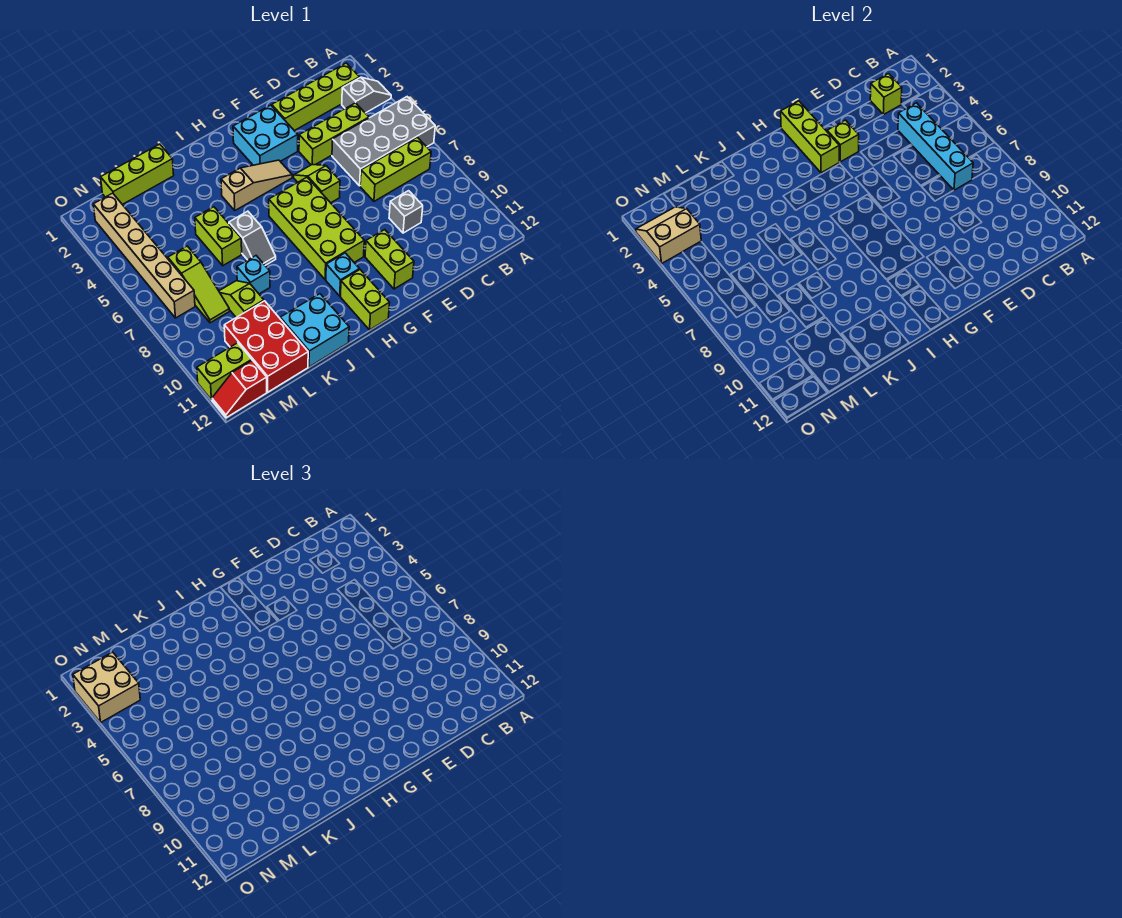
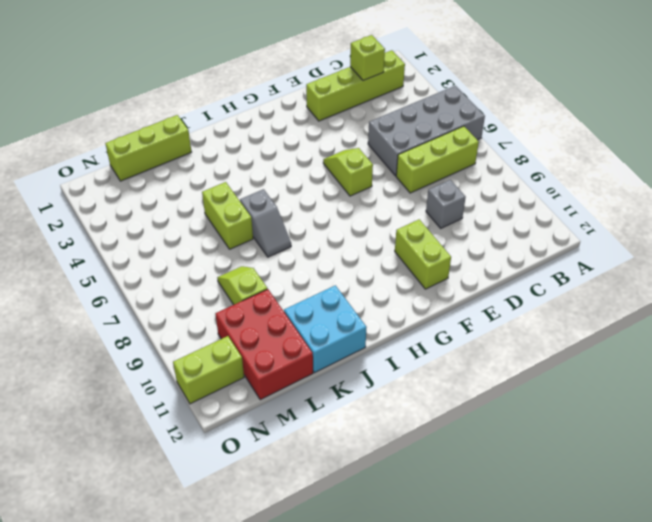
none -> grey 1x2 slope [342,77,391,113]
none -> lime 1x3 brick [299,103,369,165]
none -> cyan 2x2 brick [233,105,298,165]
none -> tan 1x3 slope [221,160,292,210]

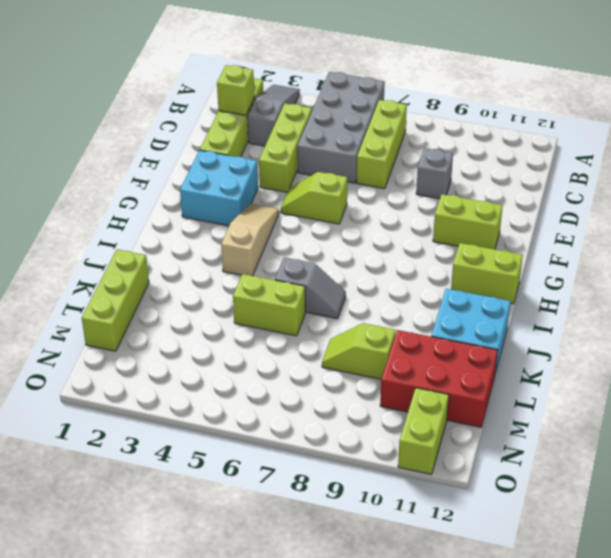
grey 1x3 slope [247,85,300,146] -> grey 1x2 slope [342,77,391,113]
none -> lime 2x4 brick [269,177,364,280]
none -> cyan 1x1 brick [326,253,359,296]
none -> cyan 1x1 brick [237,256,270,294]
none -> lime 1x3 slope [168,246,230,323]

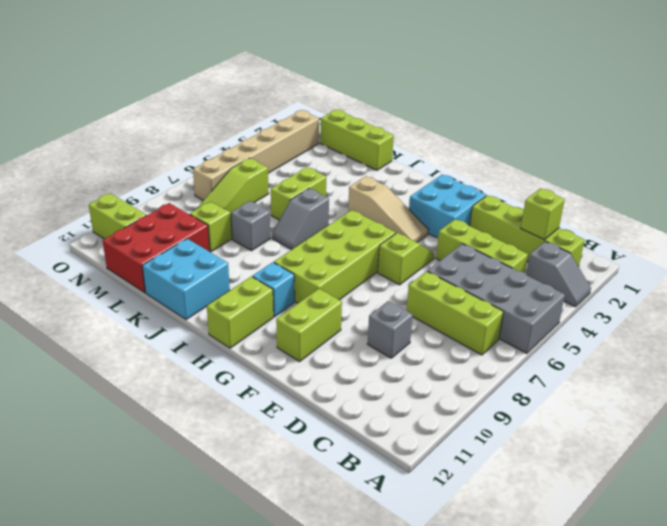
grey 1x1 brick [231,201,270,251] -> cyan 1x1 brick [237,256,270,294]
none -> red 1x2 slope [212,360,267,418]
none -> cyan 1x4 brick [898,103,973,190]
none -> lime 1x1 brick [827,120,859,162]
none -> lime 1x3 brick [781,101,839,173]

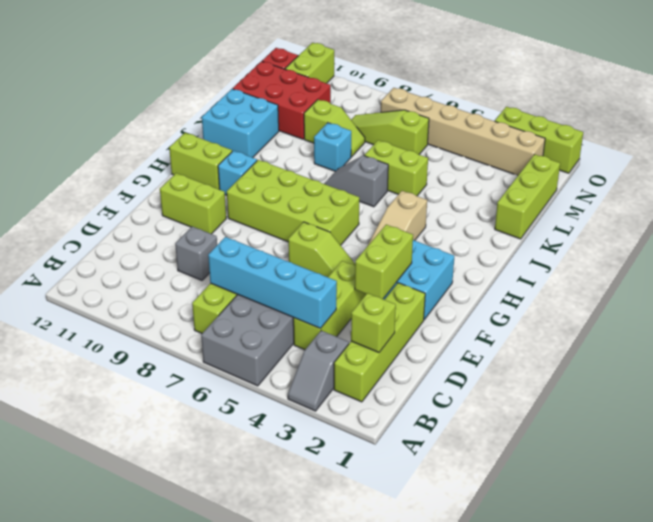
lime 1x2 brick [355,225,413,299] -> lime 1x1 brick [827,120,859,162]
lime 1x3 brick [495,107,583,173] -> lime 1x3 brick moved to [781,101,839,173]
none -> tan 2x2 slope [636,207,701,263]
none -> tan 2x2 brick [73,652,140,722]

